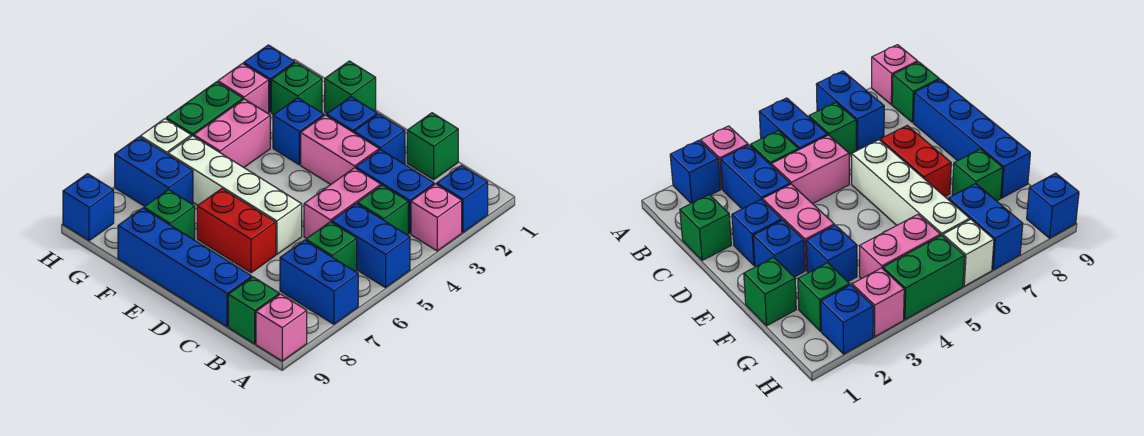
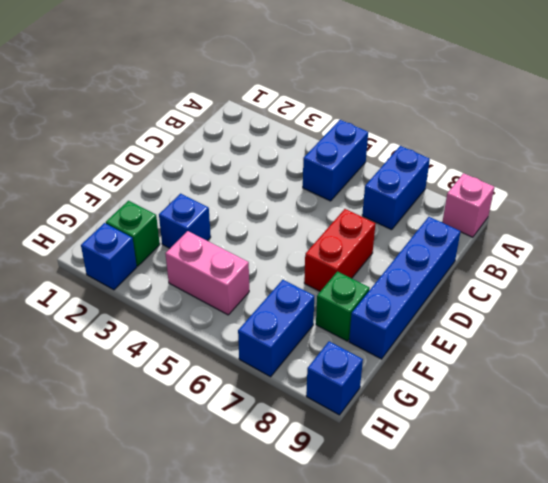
none -> blue 1x1 brick [437,166,488,232]
none -> pink 1x1 brick [411,184,462,251]
none -> blue 1x2 brick [356,149,434,234]

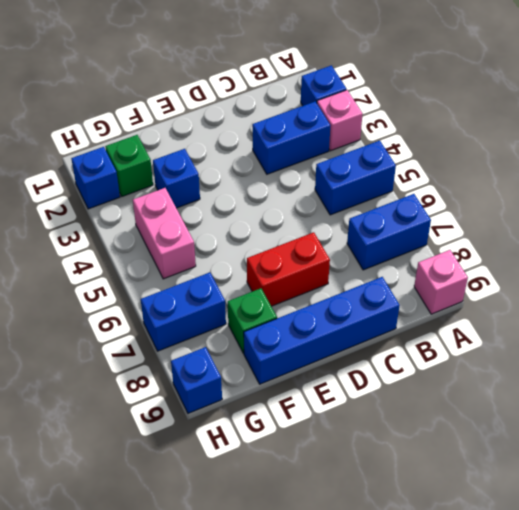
none -> green 1x1 brick [358,185,408,235]
none -> green 1x1 brick [306,222,357,272]
none -> green 1x1 brick [228,277,279,344]

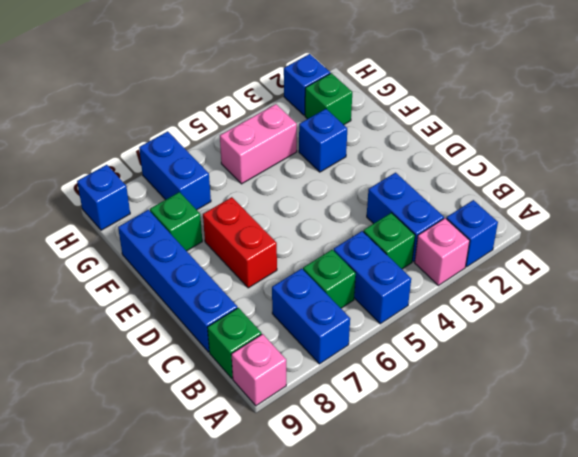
none -> green 1x1 brick [407,113,458,180]
none -> pink 1x2 brick [304,168,381,239]
none -> blue 1x1 brick [354,114,405,164]

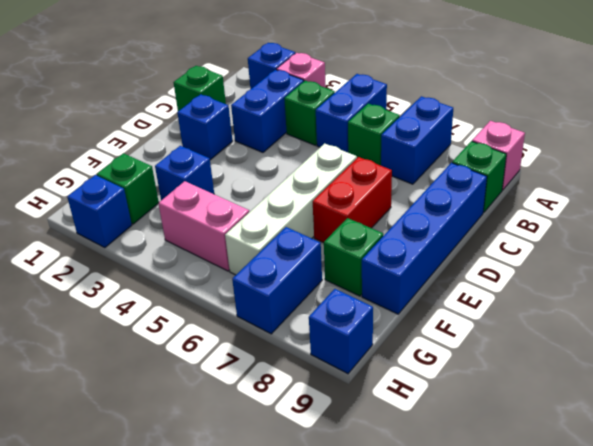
none -> pink 1x2 brick [304,168,381,239]
none -> pink 1x2 brick [301,115,379,185]
none -> blue 1x1 brick [326,97,377,133]

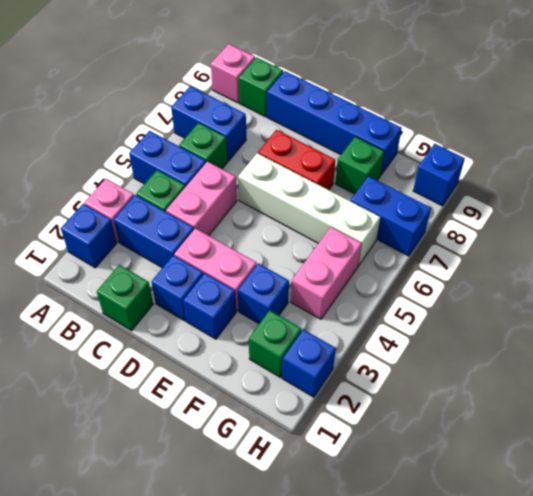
none -> green 1x1 brick [325,61,376,113]
none -> pink 1x1 brick [218,64,269,113]
none -> green 1x2 brick [166,82,243,136]

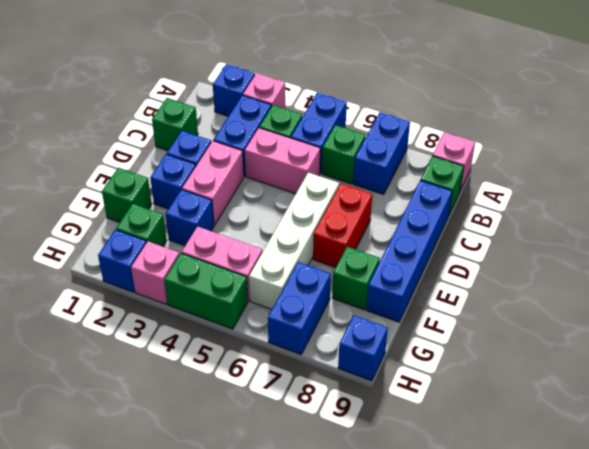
none -> white 1x1 brick [140,119,191,154]

